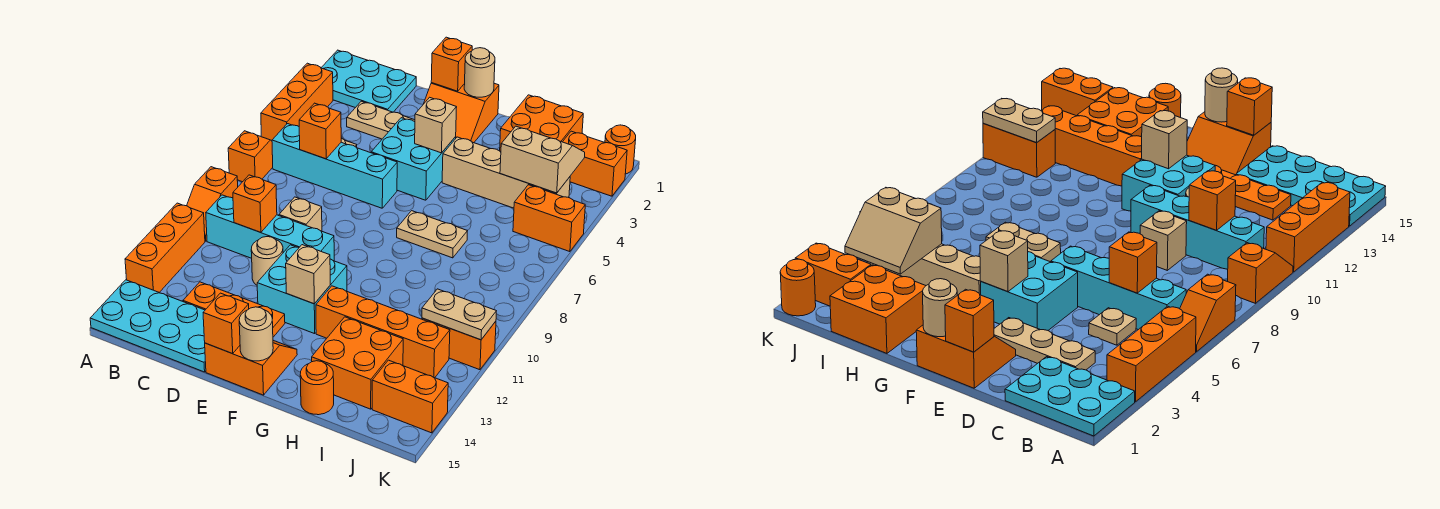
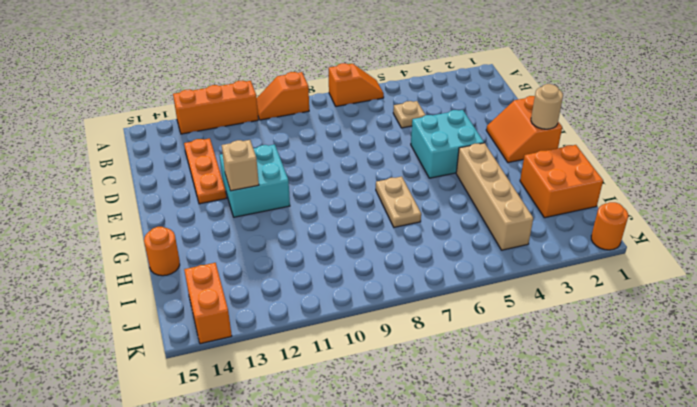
none -> cyan 2x3 plate [321,50,416,112]
none -> orange 1x3 brick [261,63,333,140]
none -> cyan 2x4 plate [90,280,206,372]
none -> cyan 1x4 brick [272,124,397,208]

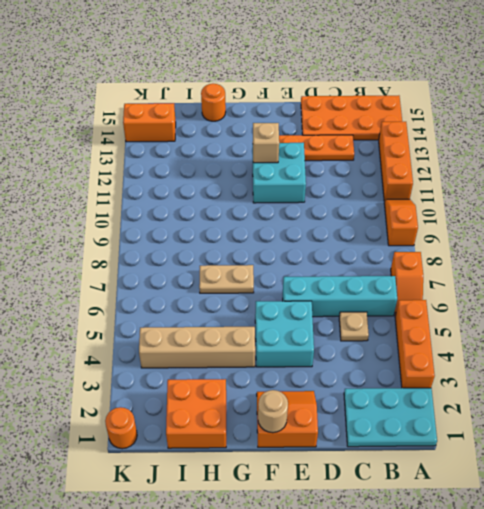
orange 2x4 plate [301,96,402,140] -> cyan 2x4 plate [90,280,206,372]
none -> cyan 1x4 brick [206,195,334,261]
none -> tan 1x3 plate [347,101,415,139]
none -> tan 1x1 brick [279,197,322,231]
none -> tan 1x1 round brick [251,237,283,285]

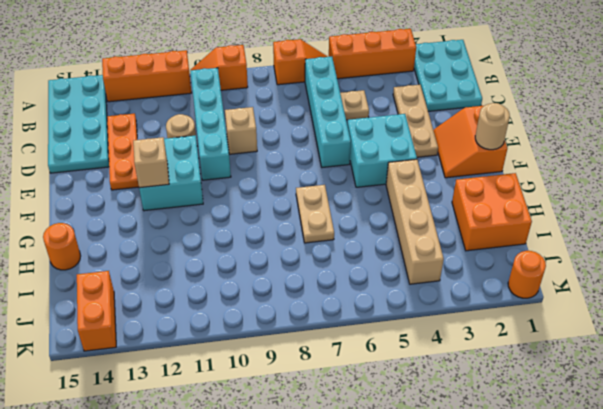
none -> orange 2x2 slope [205,340,297,395]
none -> orange 1x4 brick [316,286,450,378]
none -> orange 2x2 brick [312,317,403,409]
none -> orange 1x2 brick [563,131,627,196]

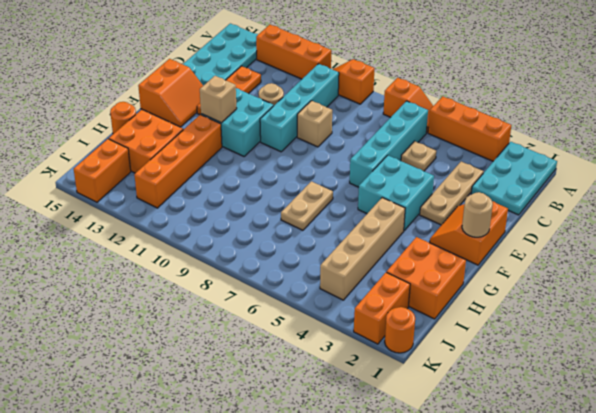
none -> orange 1x2 brick [513,185,585,252]
none -> orange 1x2 brick [422,318,496,370]
none -> orange 1x1 brick [299,103,341,159]
none -> orange 1x1 brick [233,175,277,232]

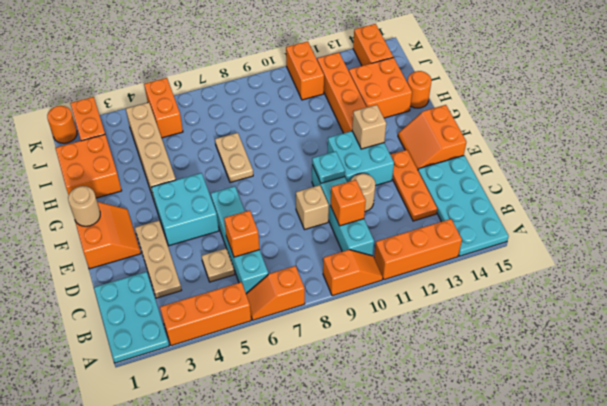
cyan 1x1 plate [312,151,345,183] -> none
none -> orange 1x1 brick [431,37,472,91]
none -> orange 1x1 brick [203,293,249,354]
none -> tan 1x1 brick [415,97,457,153]
none -> tan 1x1 round brick [239,307,273,361]

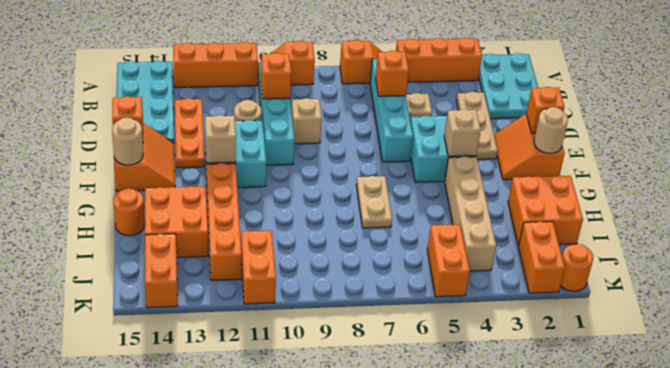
none -> tan 2x2 slope [500,126,585,193]
none -> tan 1x2 plate [422,289,496,340]

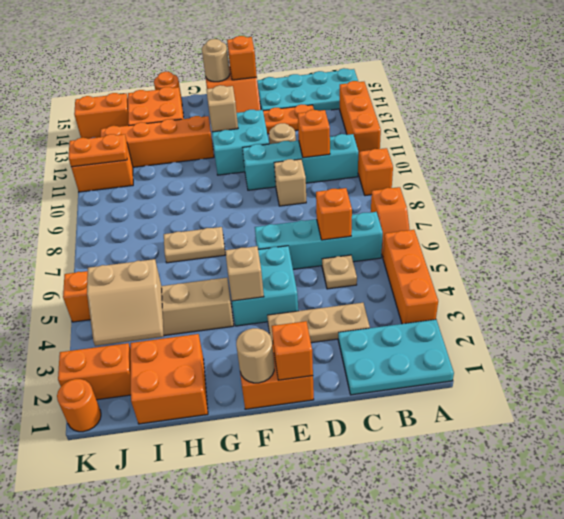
orange 1x2 plate [68,134,127,167] -> tan 1x2 plate [422,289,496,340]

